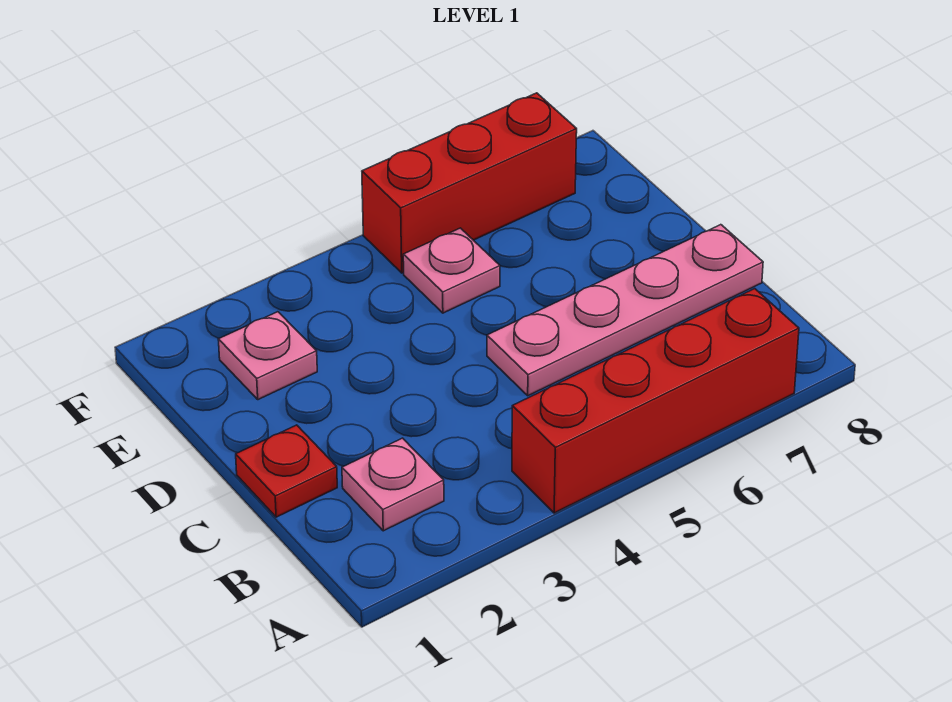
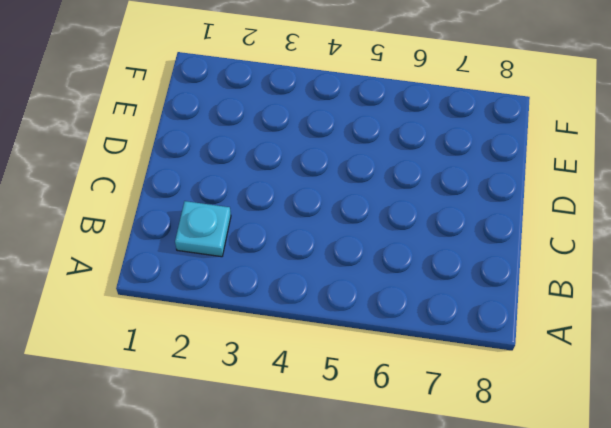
cyan 1x1 plate [175,201,231,257] -> pink 1x1 plate [342,438,444,531]
none -> red 1x4 brick [512,289,799,513]
none -> red 1x1 plate [236,425,337,517]

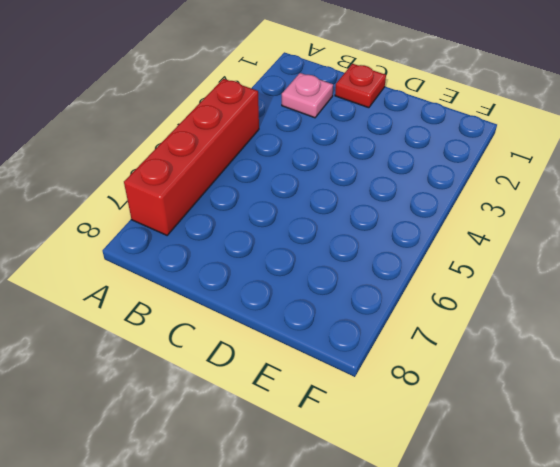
none -> pink 1x4 plate [487,225,763,396]
none -> pink 1x1 plate [218,312,317,400]

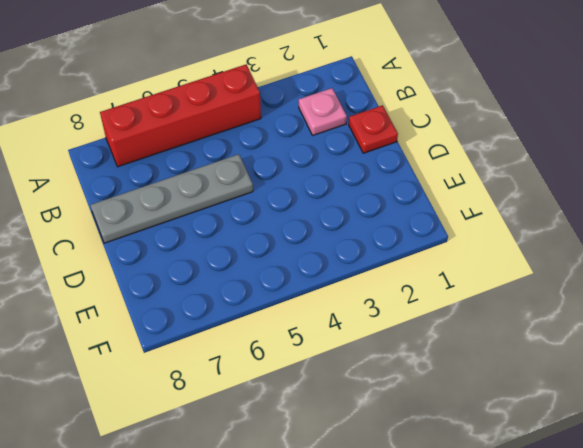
grey 1x4 plate [91,154,253,243] -> pink 1x4 plate [487,225,763,396]
none -> pink 1x1 plate [218,312,317,400]
none -> pink 1x1 plate [403,228,500,313]

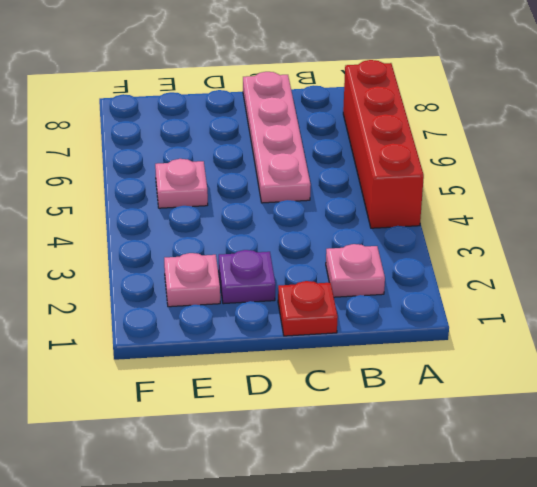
purple 1x1 plate [219,250,275,304] -> none
none -> red 1x3 brick [362,93,577,273]

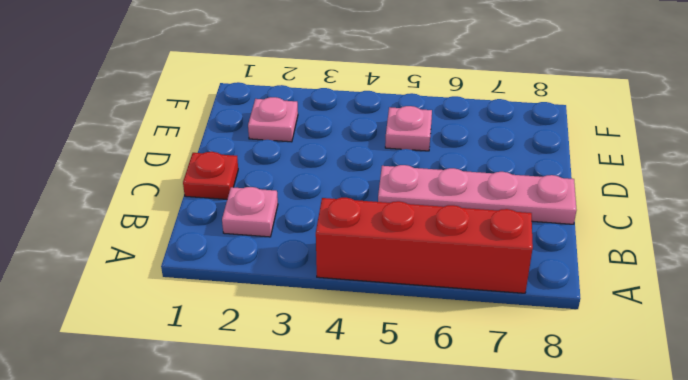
none -> red 1x3 brick [362,93,577,273]

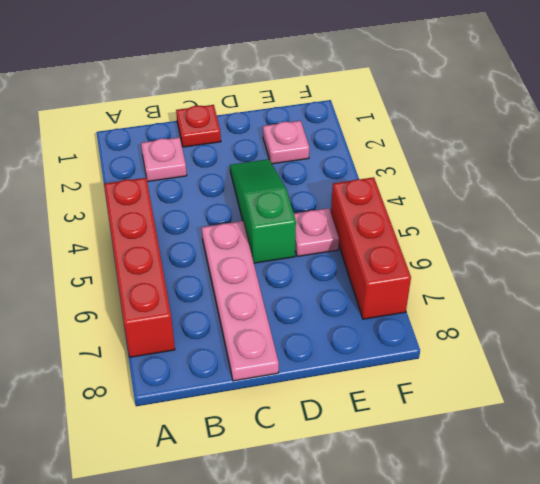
green 1x3 slope [230,159,296,263] -> none

